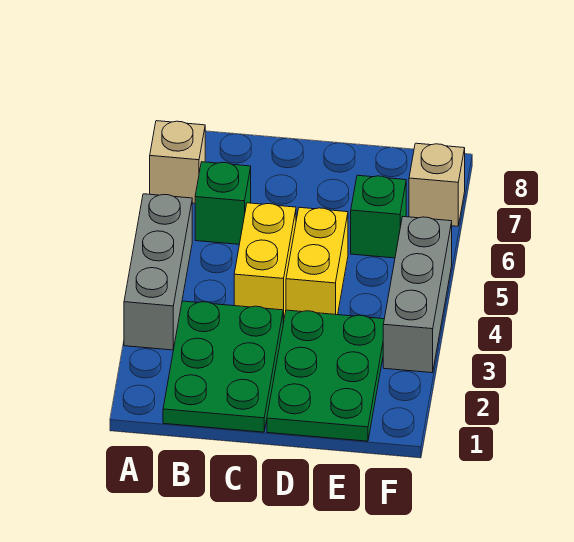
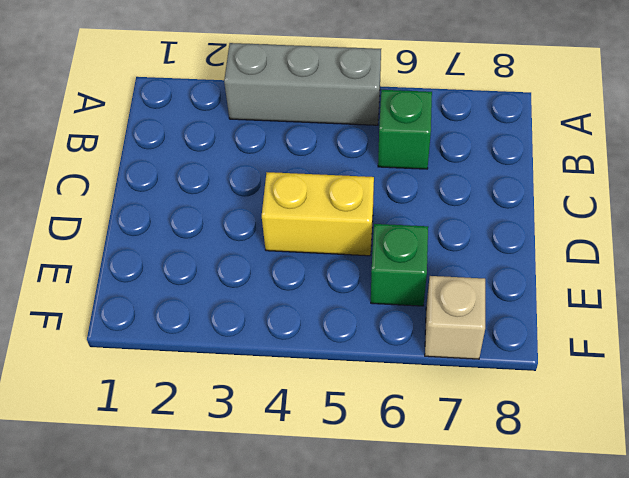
none -> tan 1x1 brick [150,121,205,203]
none -> green 2x3 plate [163,301,283,432]

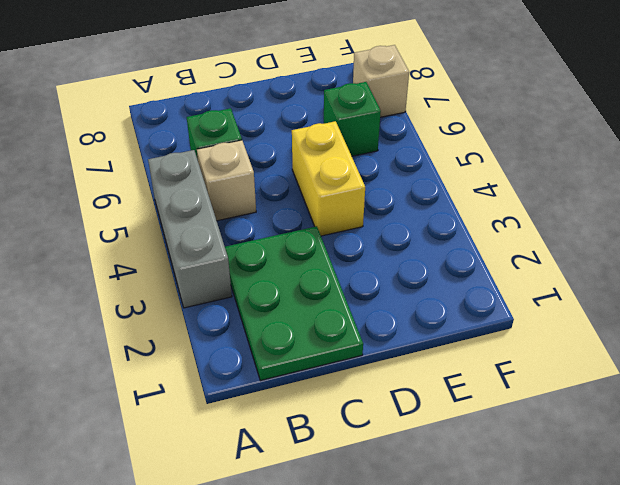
tan 1x1 brick [197,140,256,221] -> tan 1x1 brick moved to [150,121,205,203]
none -> yellow 1x2 brick [234,203,296,322]
none -> green 2x3 plate [267,310,384,441]

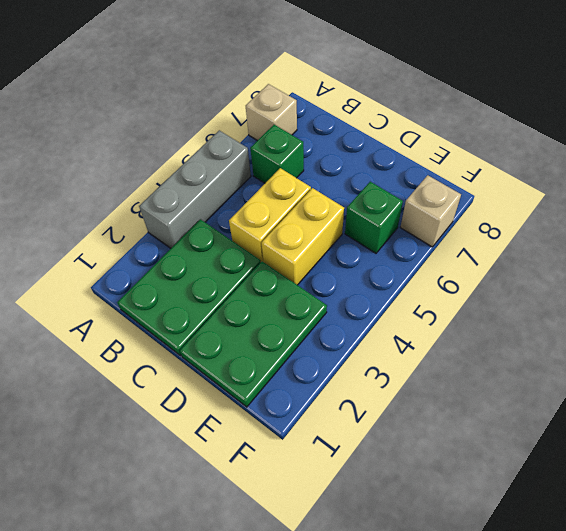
none -> grey 1x3 brick [383,217,452,373]

